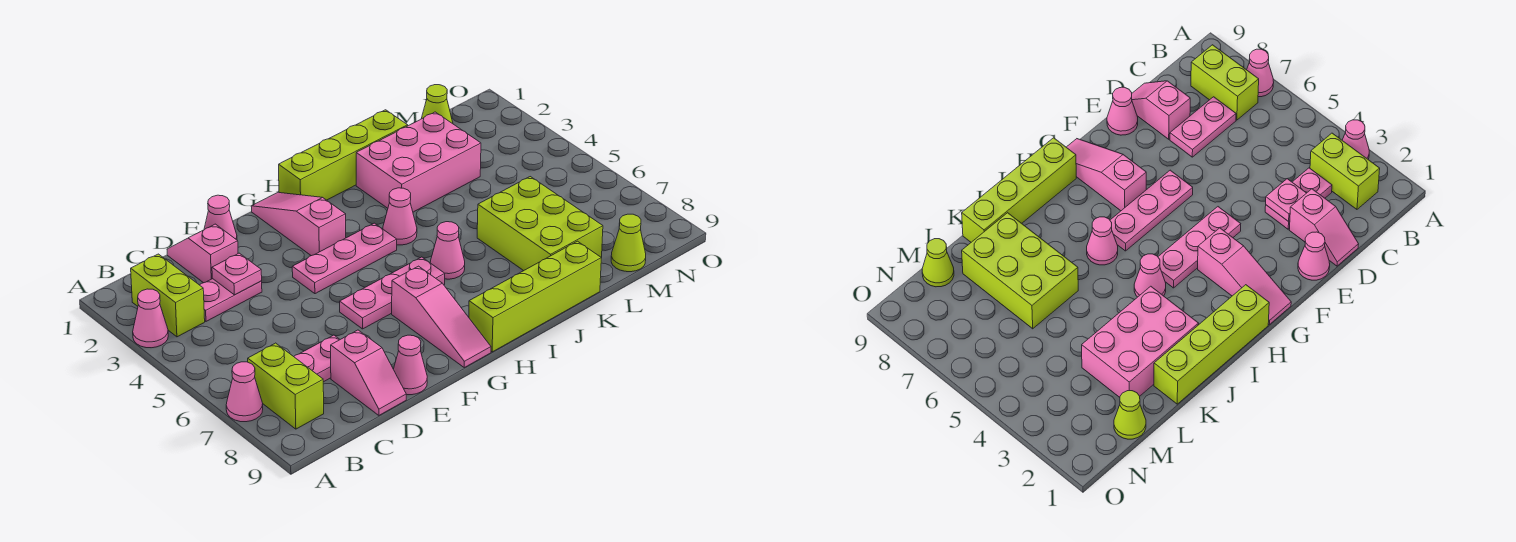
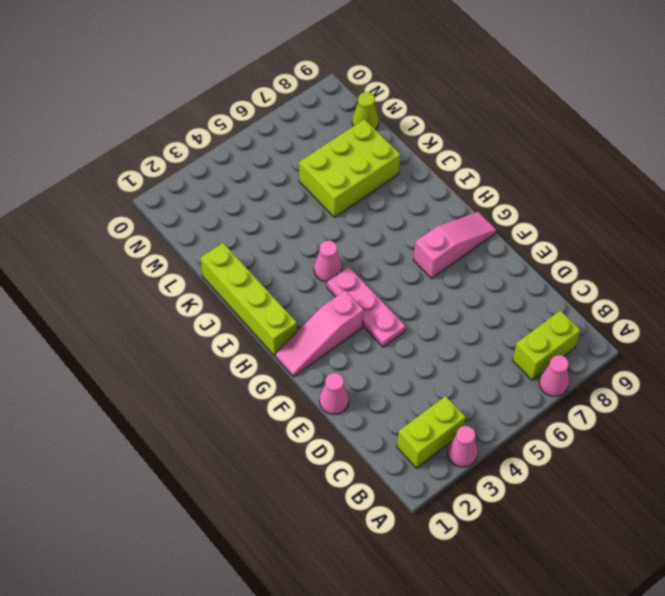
none -> pink 1x2 plate [200,279,262,321]
none -> pink 1x2 plate [294,335,340,382]
none -> pink 1x2 slope [167,224,238,283]

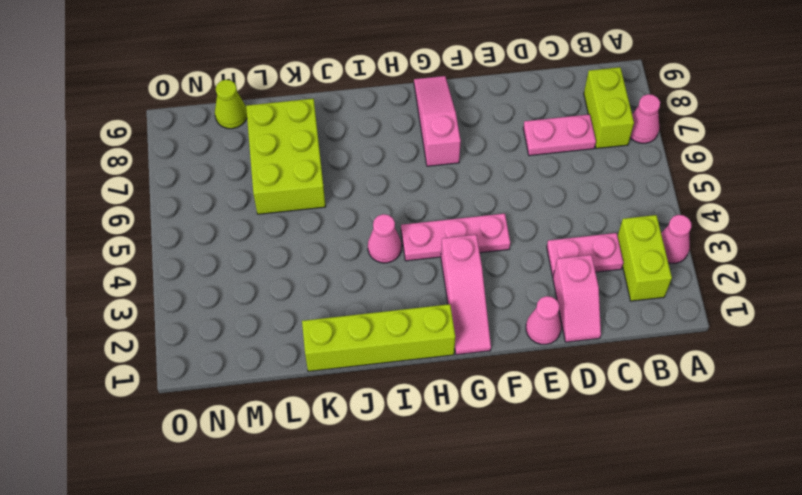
none -> pink 1x2 slope [331,330,406,415]
none -> pink 1x1 cone [393,335,427,395]
none -> pink 1x3 plate [340,257,445,329]

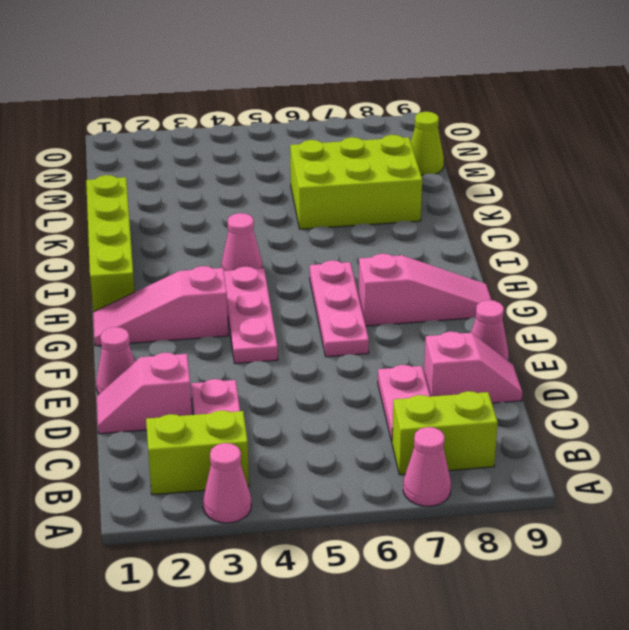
none -> lime 1x4 brick [469,241,601,352]
none -> pink 1x1 cone [430,222,465,279]
none -> pink 2x3 brick [356,112,481,212]

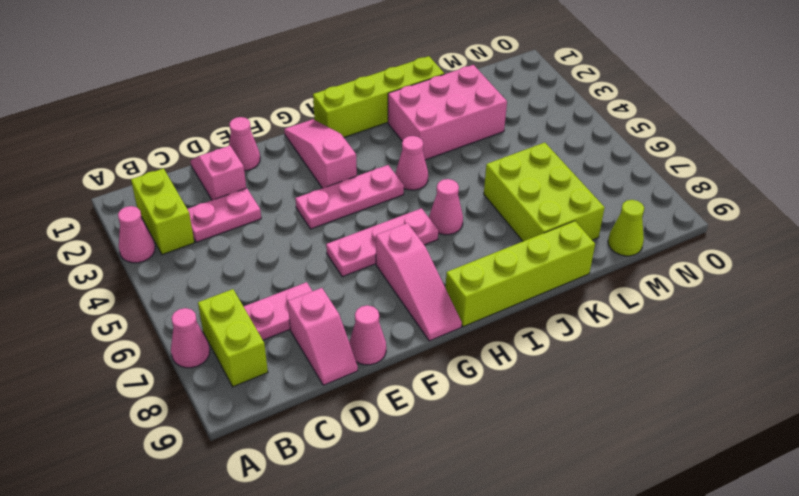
none -> lime 1x1 cone [421,85,453,124]
none -> pink 1x1 plate [212,253,262,295]

